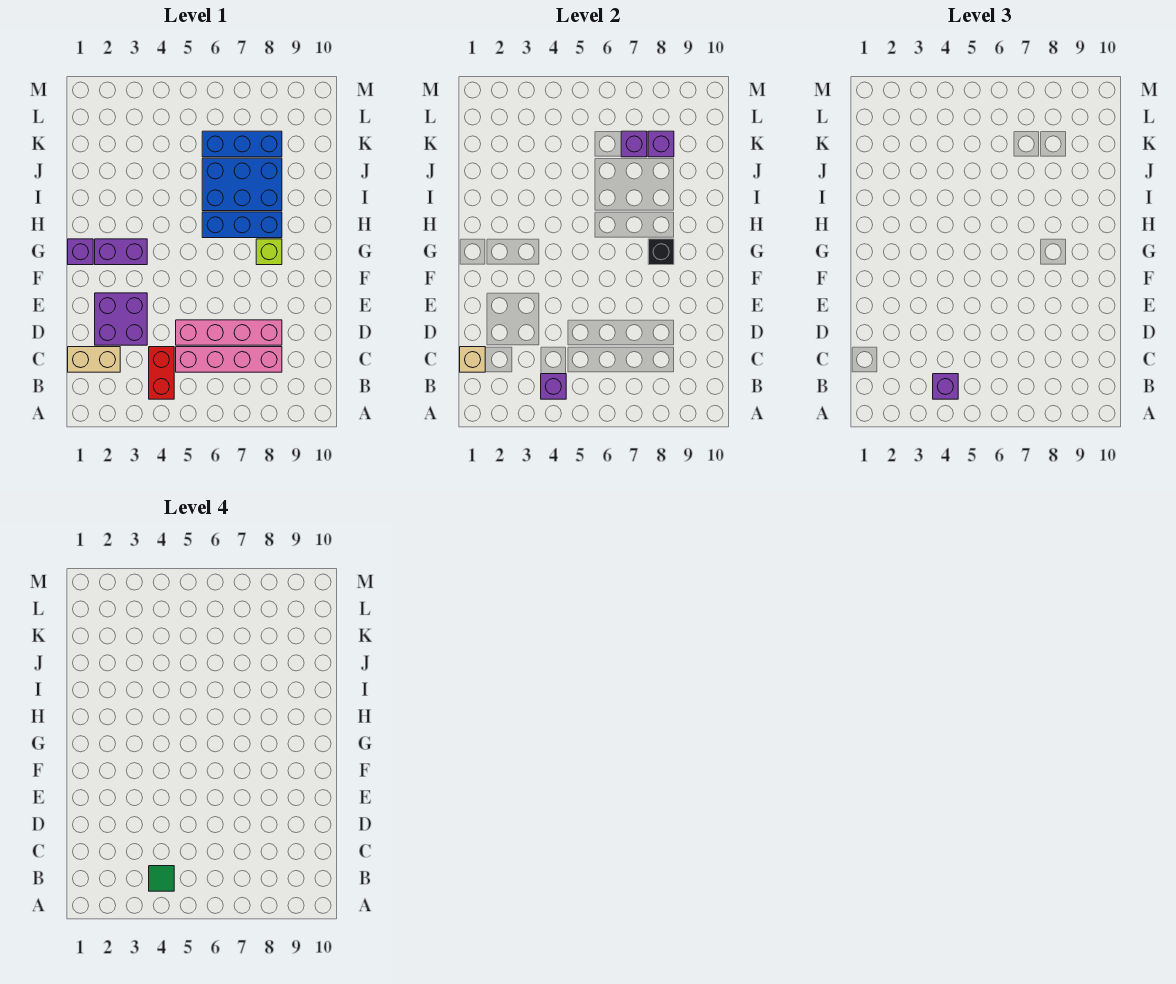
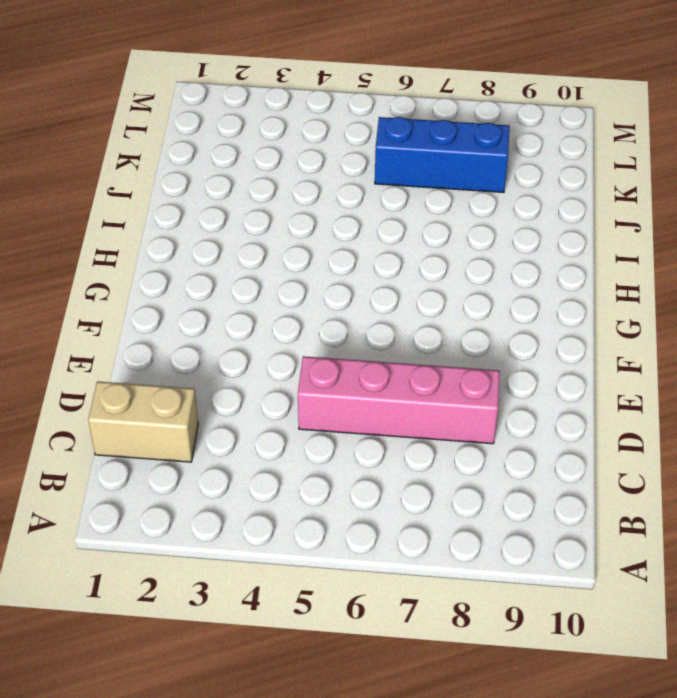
none -> red 1x2 brick [149,347,174,399]
none -> pink 1x4 brick [176,347,282,372]
none -> purple 2x2 brick [95,293,147,345]

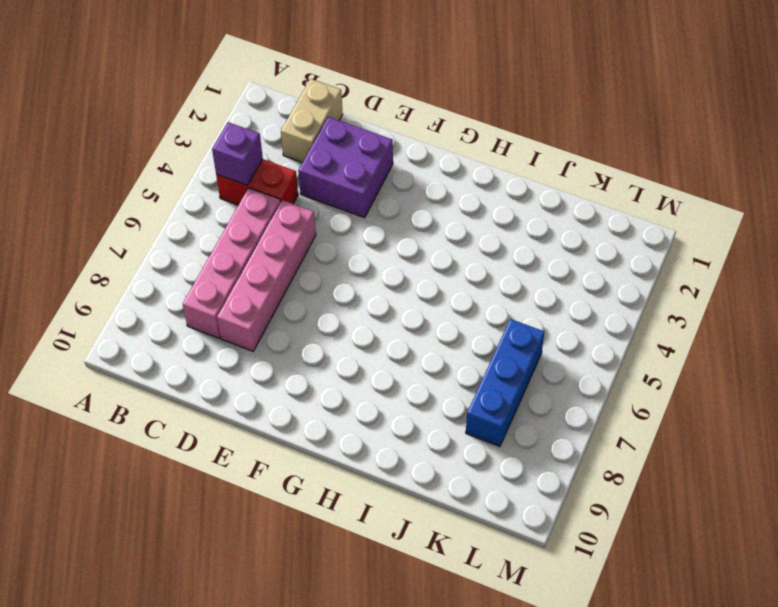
none -> purple 1x1 brick [68,239,93,265]
none -> purple 1x2 brick [95,239,147,265]
none -> lime 1x1 brick [256,239,282,265]

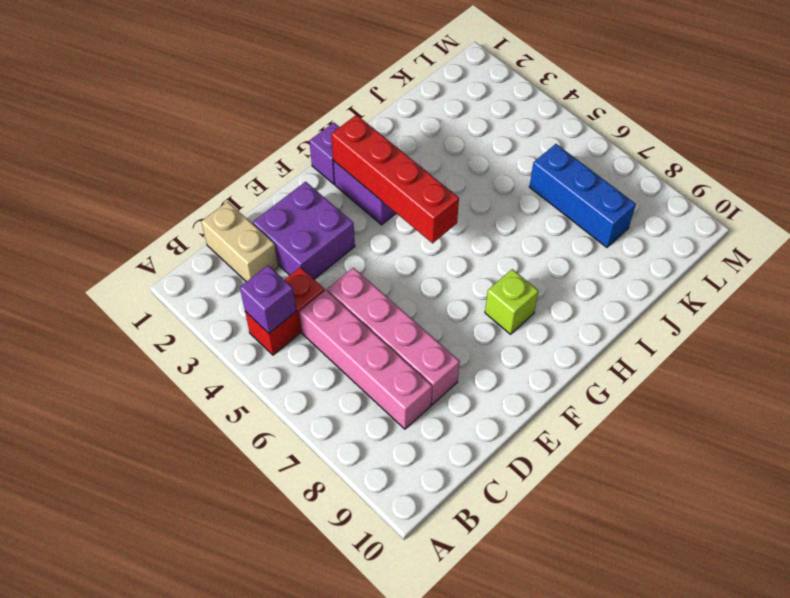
red 1x4 brick [331,115,459,243] -> none
none -> blue 1x3 brick [202,212,282,238]
none -> blue 2x3 brick [202,158,282,211]
none -> tan 1x1 brick [460,347,485,372]

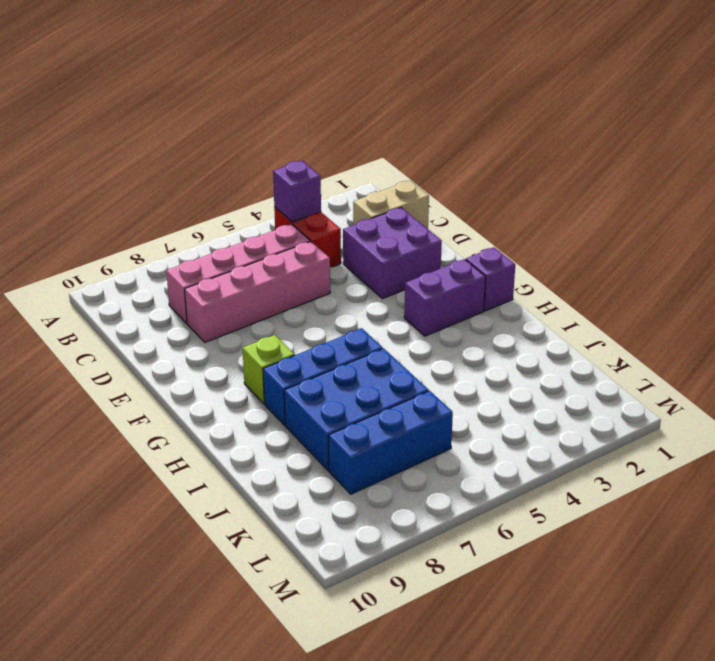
none -> tan 1x1 brick [460,347,485,372]
none -> black 1x1 brick [648,239,674,265]
none -> purple 1x1 brick [621,131,647,157]

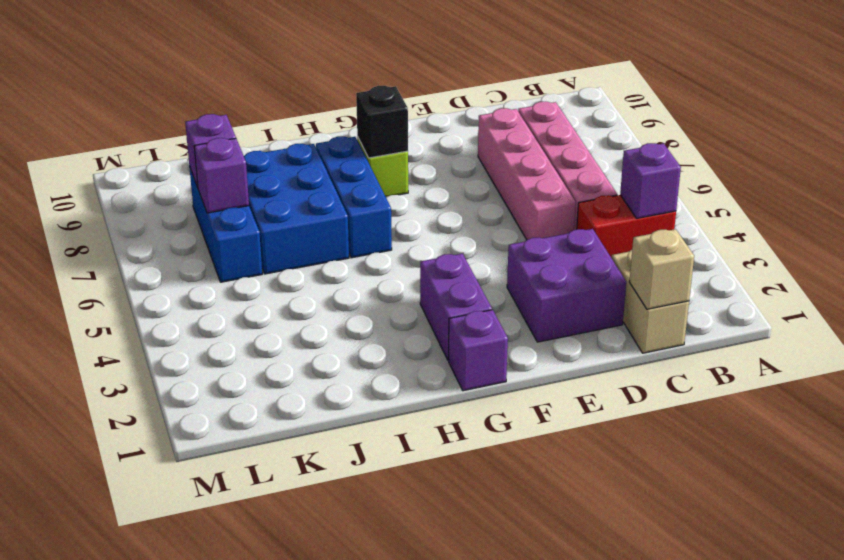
none -> purple 1x1 brick [933,374,958,399]
none -> green 1x1 tile [149,866,174,891]

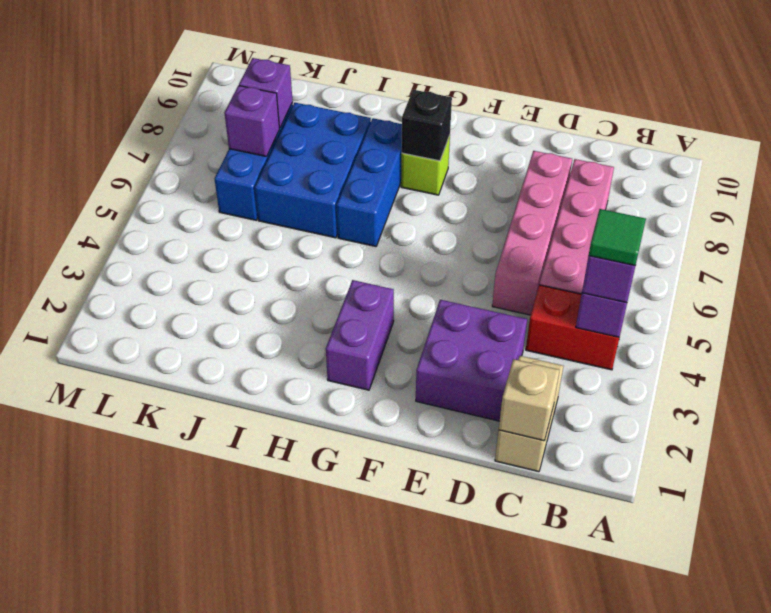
none -> purple 1x1 brick [68,239,93,265]

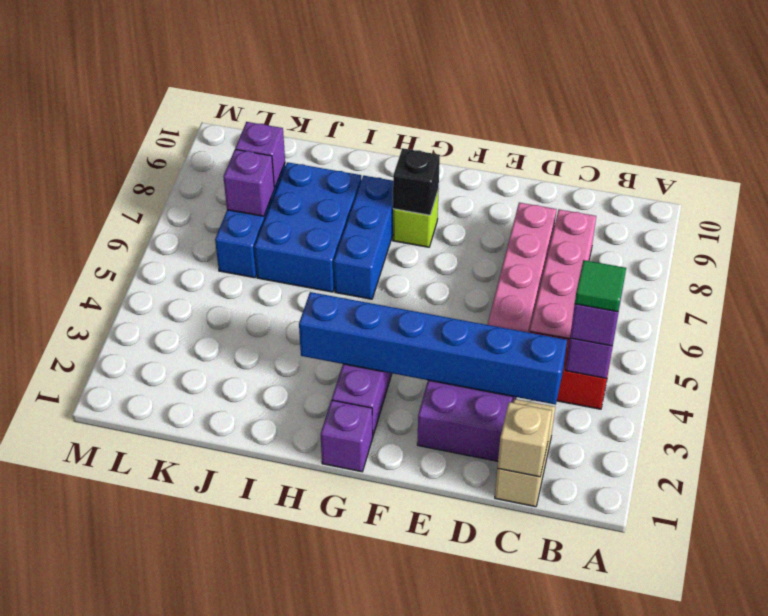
blue 1x6 brick [299,292,567,405] -> none

